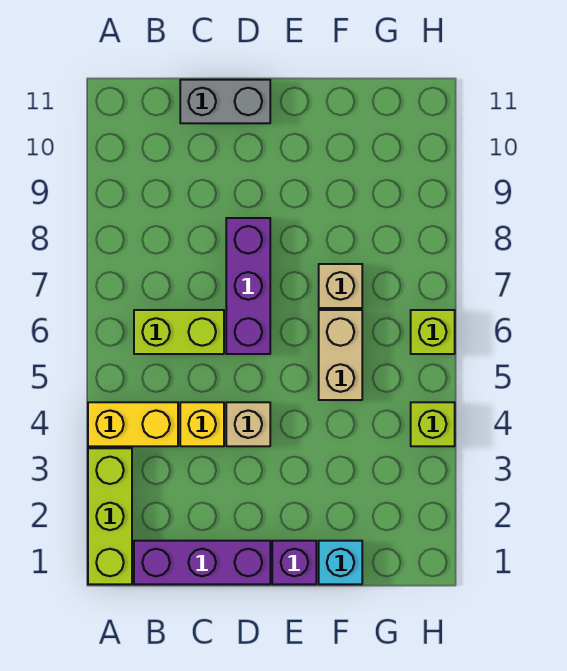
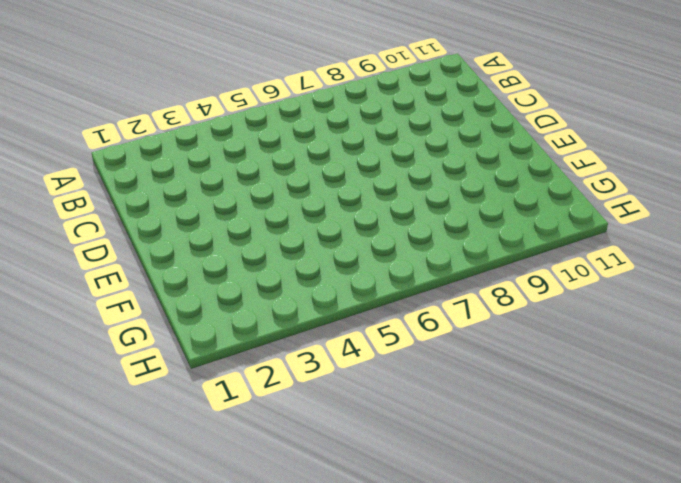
none -> lime 1x3 brick [88,448,132,584]
none -> yellow 1x2 brick [88,402,178,446]
none -> purple 1x3 brick [134,541,270,584]

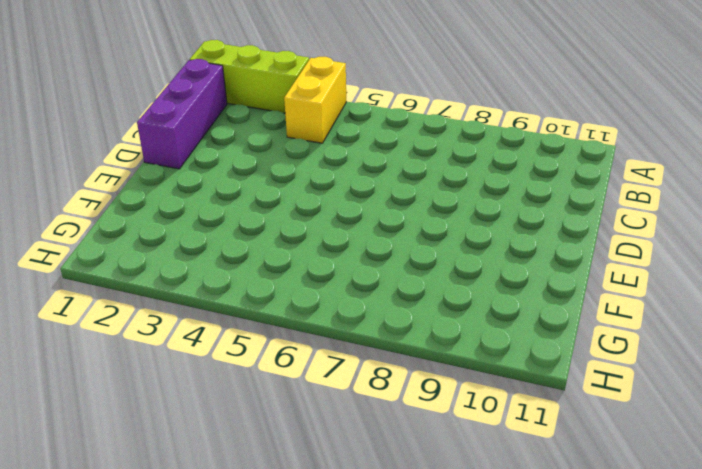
none -> lime 1x2 brick [134,310,224,354]
none -> yellow 1x1 brick [180,402,224,446]
none -> grey 1x2 brick [180,80,270,123]

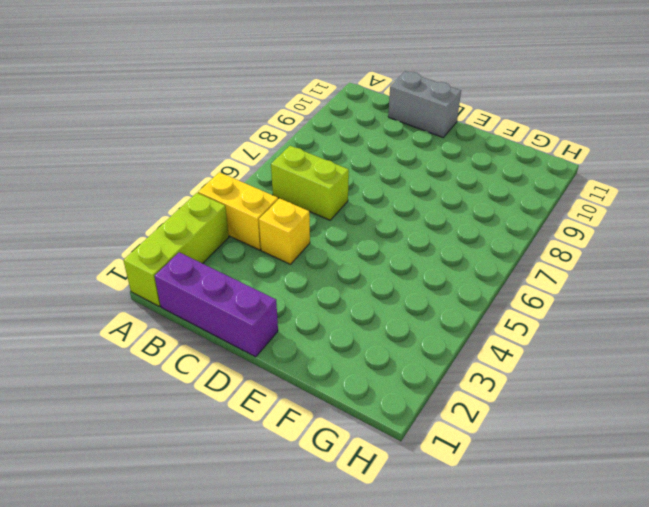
none -> tan 1x1 brick [226,402,270,446]
none -> purple 1x3 brick [226,218,270,354]
none -> purple 1x1 brick [272,541,316,584]

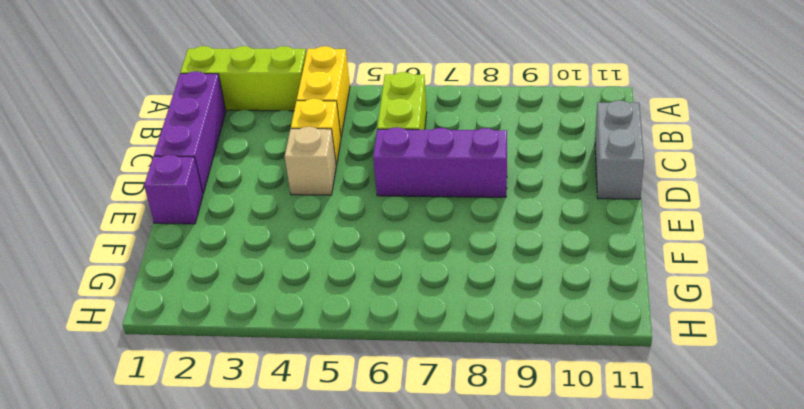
none -> cyan 1x1 brick [319,541,362,584]
none -> tan 1x2 brick [319,310,362,400]
none -> tan 1x1 brick [319,264,362,308]

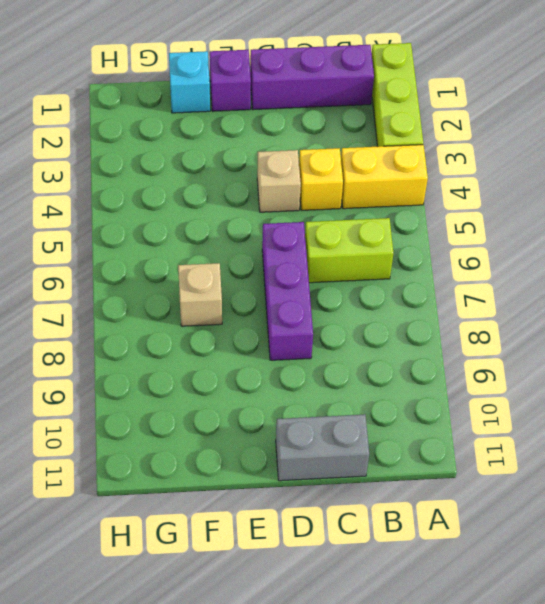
none -> tan 1x2 brick [319,310,362,400]
none -> lime 1x1 brick [411,402,455,446]
none -> lime 1x1 brick [411,310,455,354]

